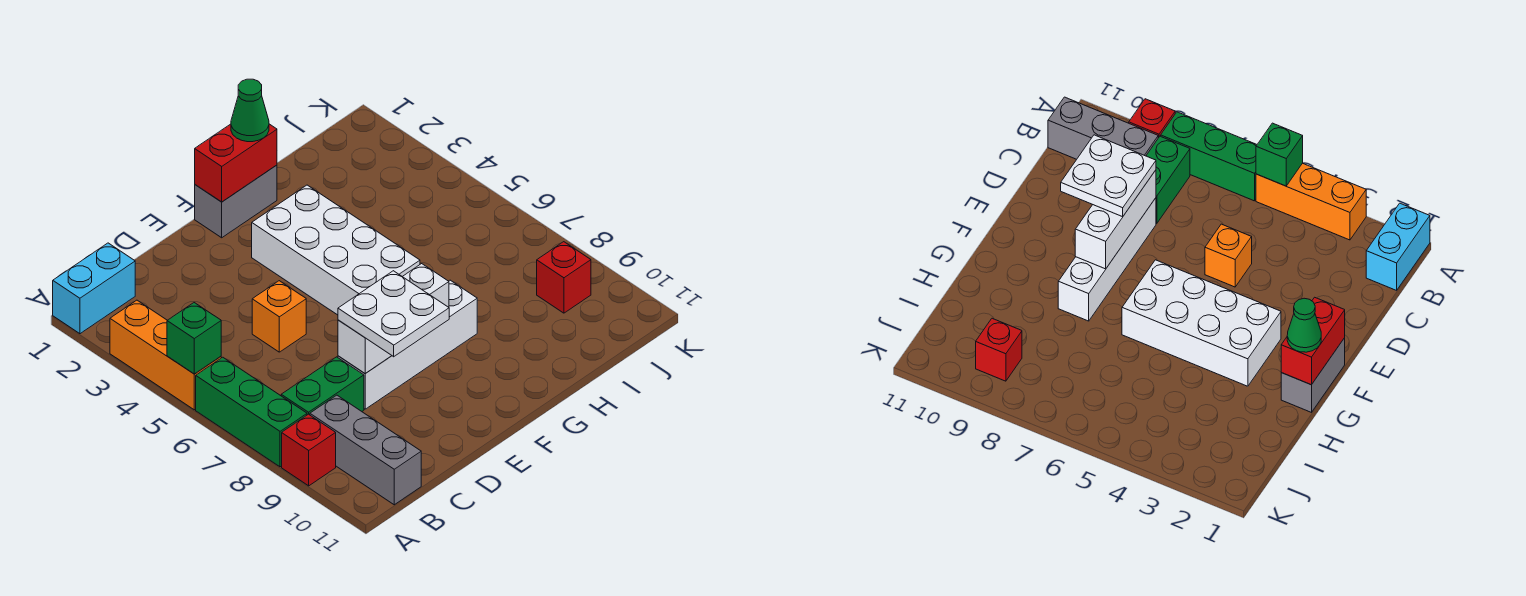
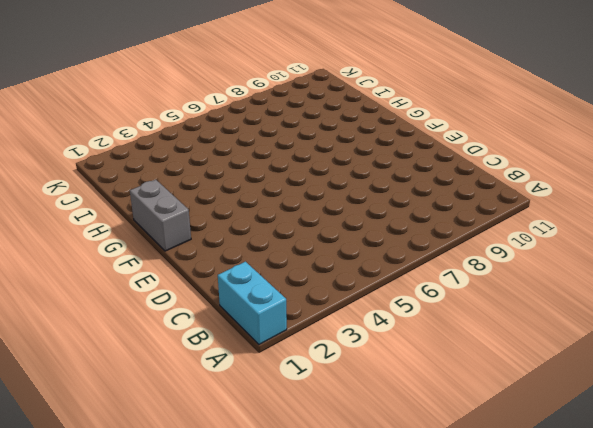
none -> orange 1x3 brick [110,300,221,410]
none -> green 1x3 brick [196,357,307,467]
none -> red 1x1 brick [282,414,336,486]

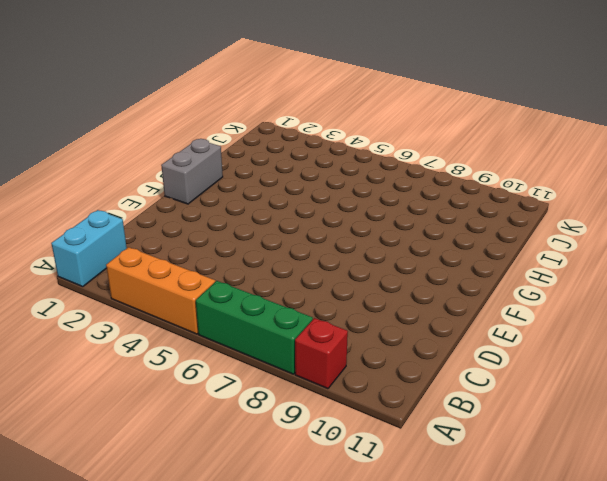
none -> green 1x2 brick [281,357,364,415]
none -> grey 1x3 brick [310,395,421,505]
none -> orange 1x1 brick [252,281,306,352]

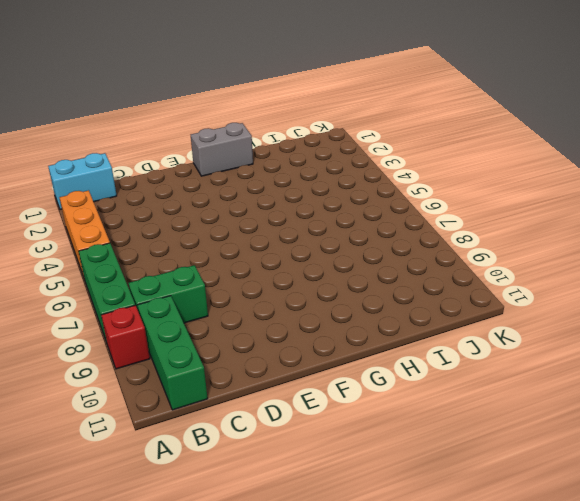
green 1x3 brick [137,296,208,410] -> grey 1x3 brick [310,395,421,505]
none -> orange 1x1 brick [252,281,306,352]
none -> white 1x4 brick [338,280,477,409]
none -> white 2x4 brick [252,185,420,315]

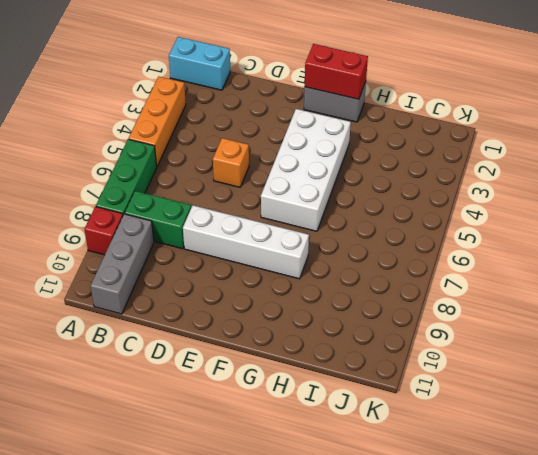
none -> red 1x1 brick [537,242,591,313]
none -> green 1x1 brick [167,303,221,374]
none -> white 1x3 brick [338,264,449,373]

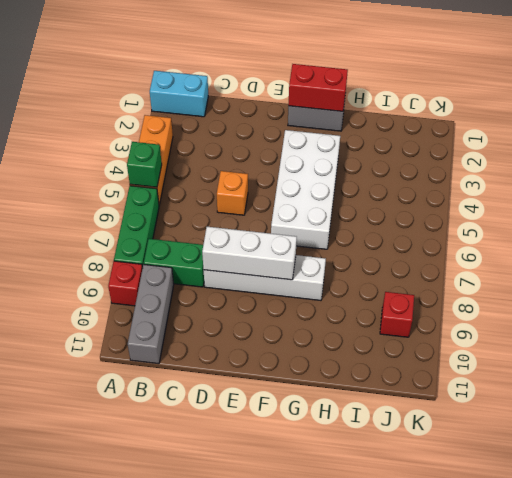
none -> white 2x2 plate [338,271,449,357]
none -> green 1x1 cone [231,79,269,142]

